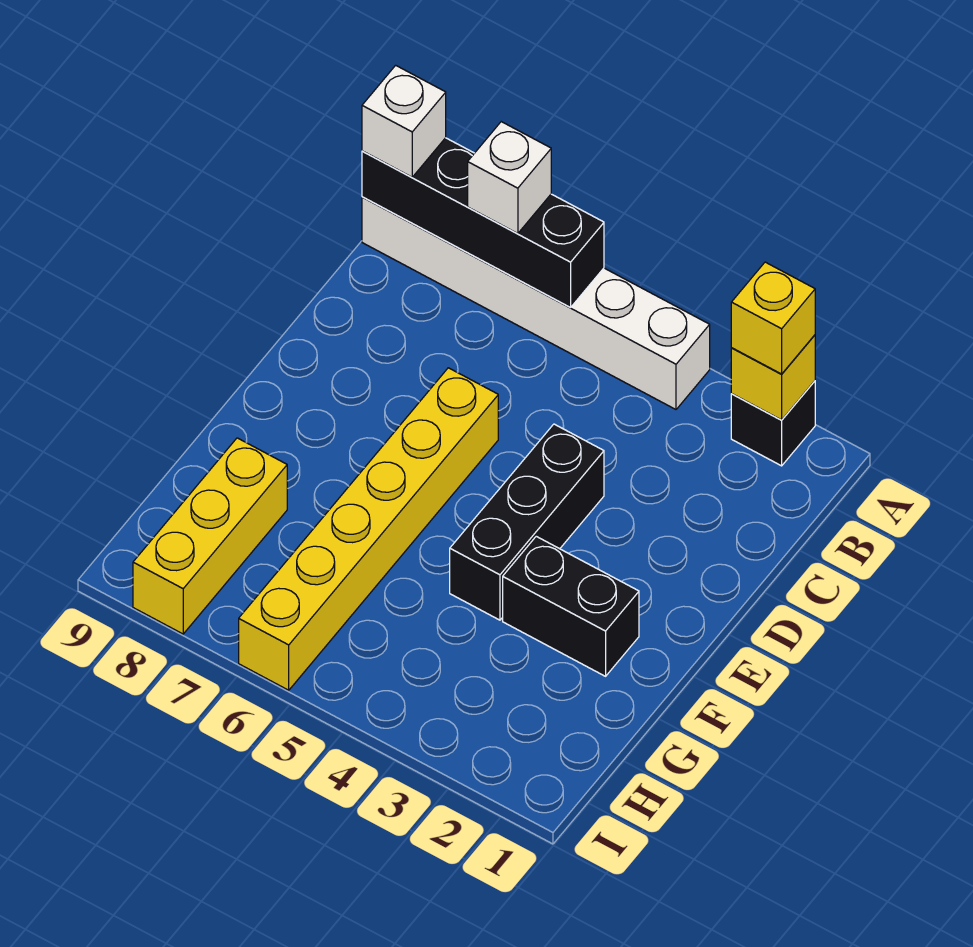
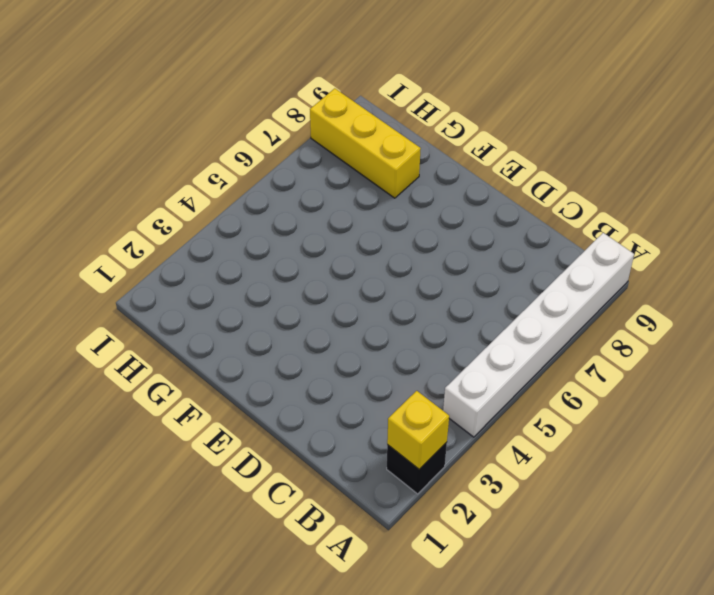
none -> black 1x3 brick [450,424,604,620]
none -> yellow 1x6 brick [239,368,498,690]

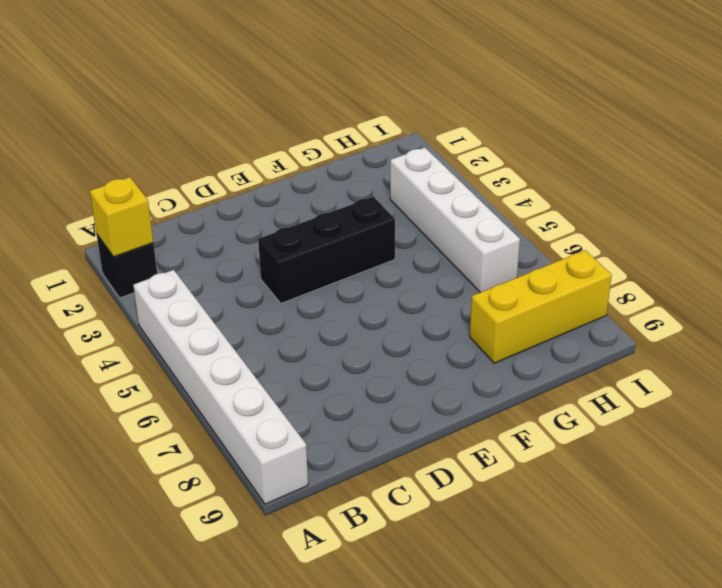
white 1x4 brick [390,147,520,292] -> yellow 1x6 brick [239,368,498,690]
none -> black 1x2 brick [503,536,639,676]
none -> black 1x4 brick [362,138,604,307]

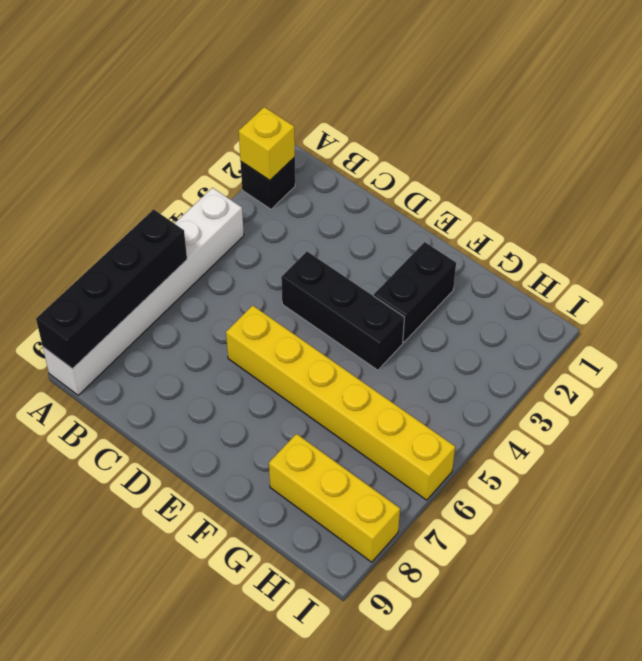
none -> yellow 1x1 brick [731,262,815,374]
none -> white 1x1 brick [468,122,551,234]

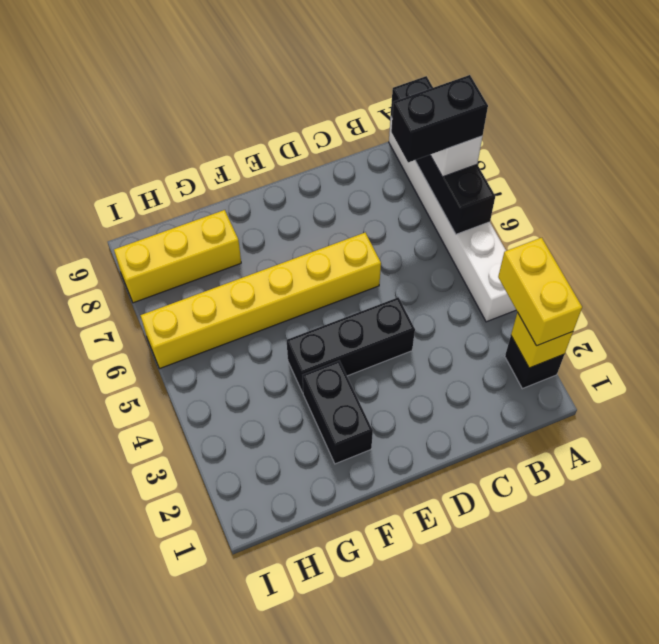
yellow 1x2 brick [498,238,582,346] -> yellow 1x1 brick [731,262,815,374]
black 1x2 brick [391,75,488,162] -> none
none -> white 1x1 brick [362,65,446,177]

